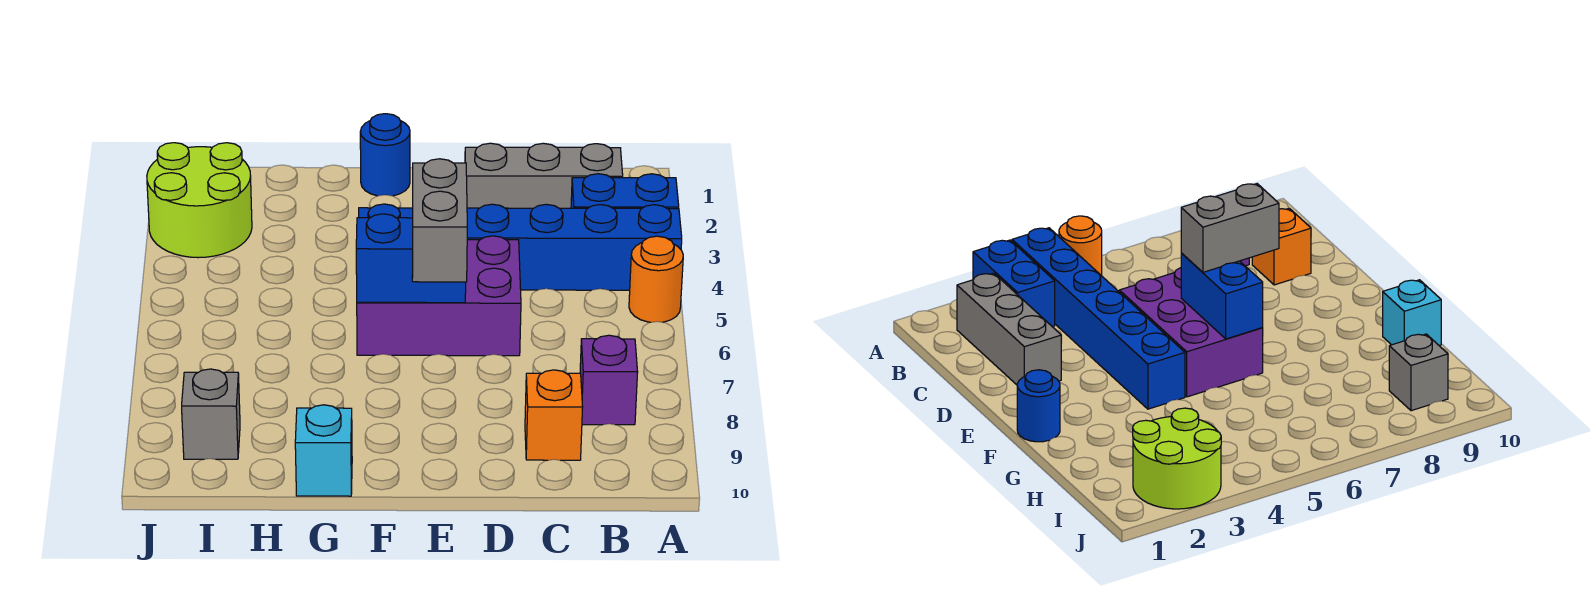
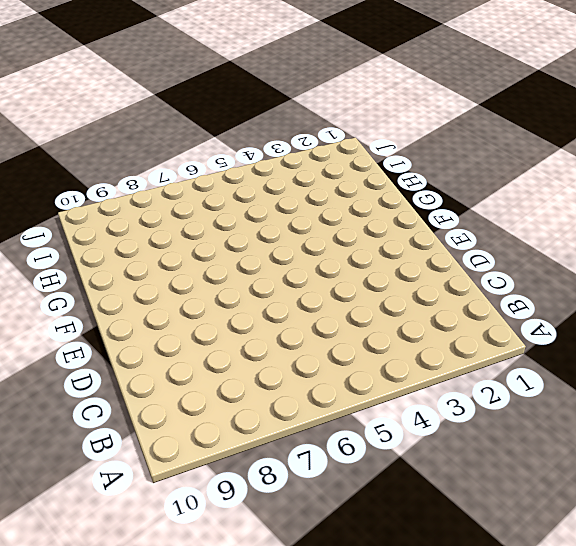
none -> blue 1x2 brick [571,174,679,209]
none -> blue 1x6 brick [359,204,682,290]
none -> orange 1x1 round brick [629,236,683,322]

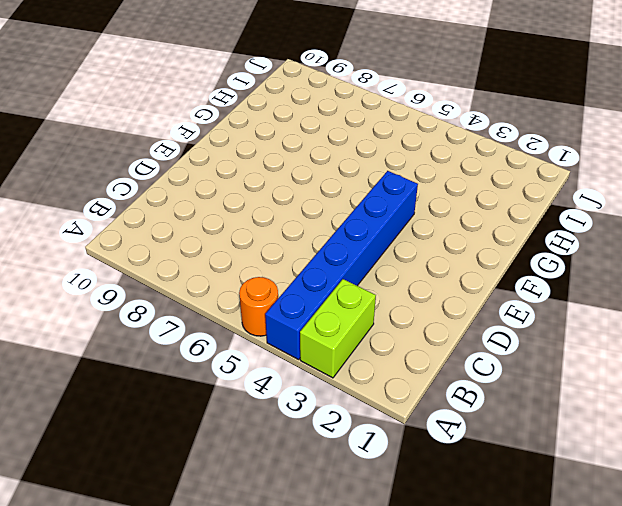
lime 1x2 brick [300,279,376,378] -> blue 1x2 brick [571,174,679,209]
none -> grey 1x3 brick [465,143,623,208]
none -> purple 1x1 brick [580,335,638,425]
none -> orange 1x1 brick [525,370,583,460]

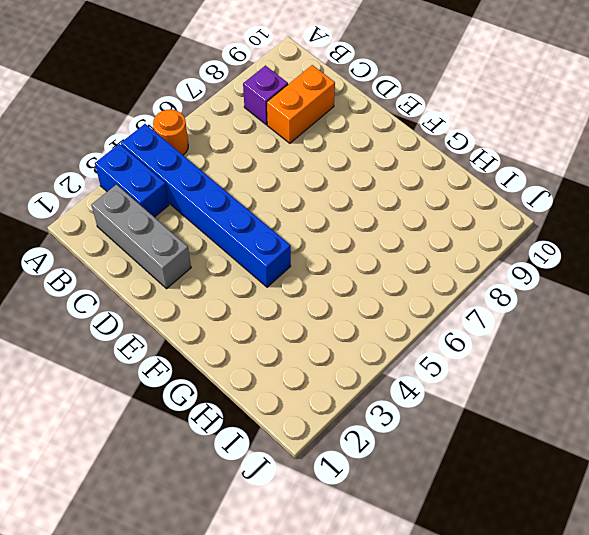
orange 1x2 brick [267,65,335,143] -> orange 1x1 brick [525,370,583,460]
none -> purple 2x3 brick [357,236,521,356]
none -> blue 1x1 round brick [360,114,410,196]
none -> cyan 1x1 brick [295,405,352,496]

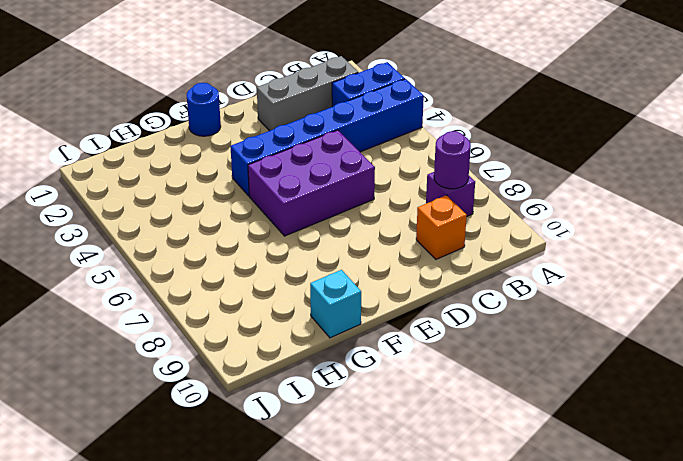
purple 1x1 round brick [434,131,471,189] -> none
none -> orange 1x1 round brick [629,236,683,322]
none -> lime 2x2 round brick [147,143,252,258]
none -> grey 1x1 brick [182,369,240,459]

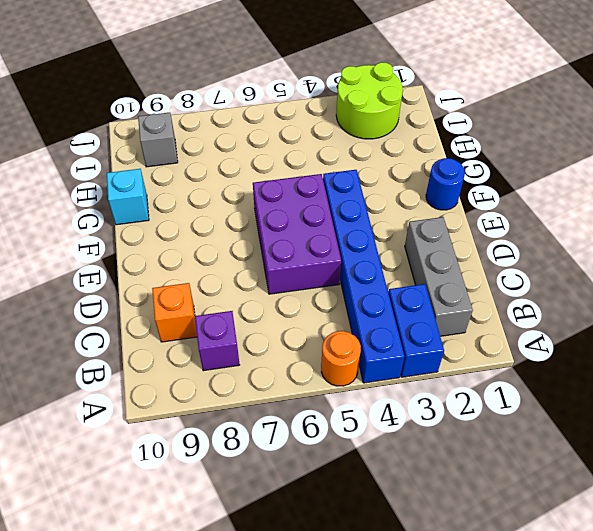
none -> blue 1x2 brick [356,214,466,303]
none -> grey 1x2 brick [412,159,467,282]

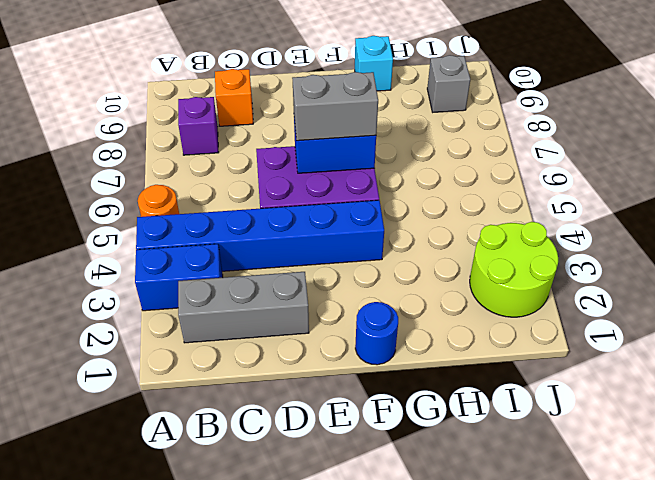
grey 1x2 brick [292,72,378,141] -> grey 1x2 brick turned to [412,159,467,282]

